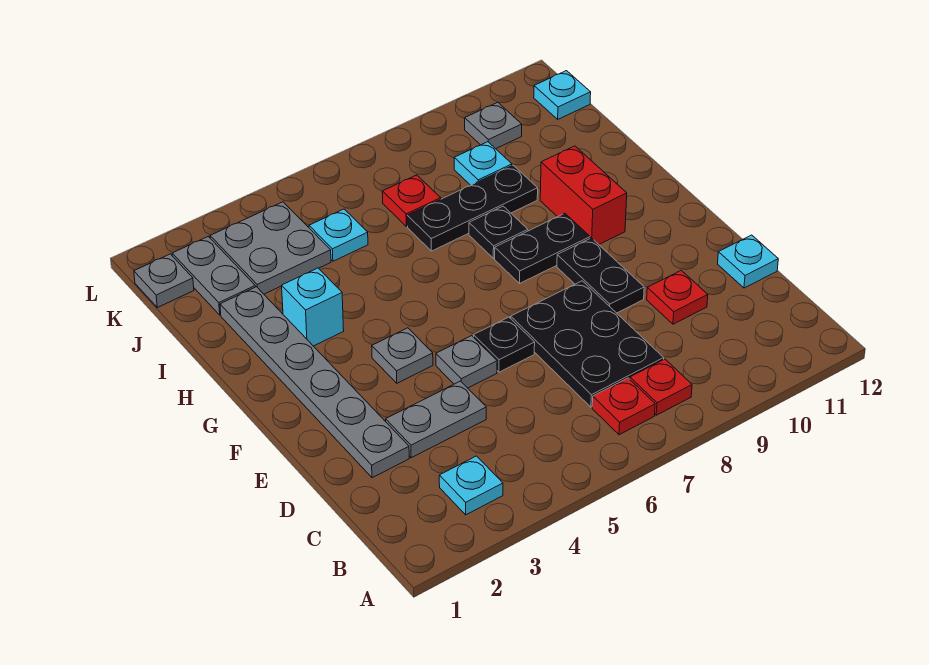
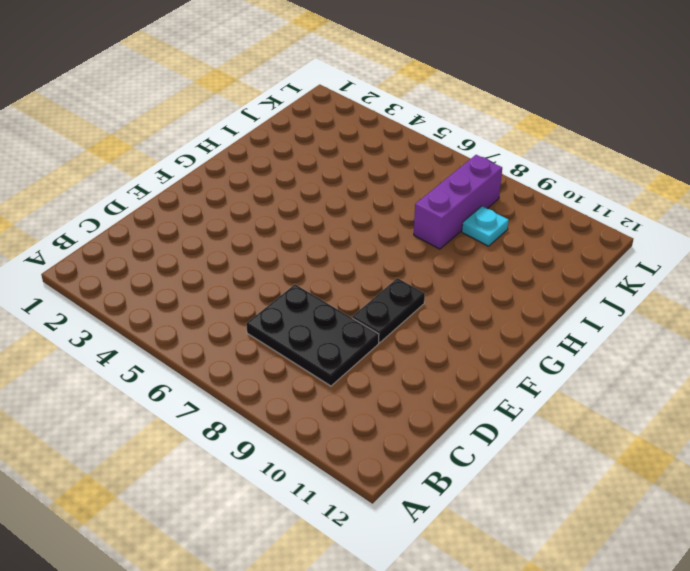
black 2x3 plate [246,285,379,386] -> black 2x3 plate turned to [511,281,664,407]
purple 1x3 brick [414,155,502,249] -> black 1x3 plate [407,165,538,251]
none -> cyan 1x1 plate [439,456,503,515]
none -> red 1x1 plate [592,378,655,435]
none -> red 1x1 plate [630,359,692,415]

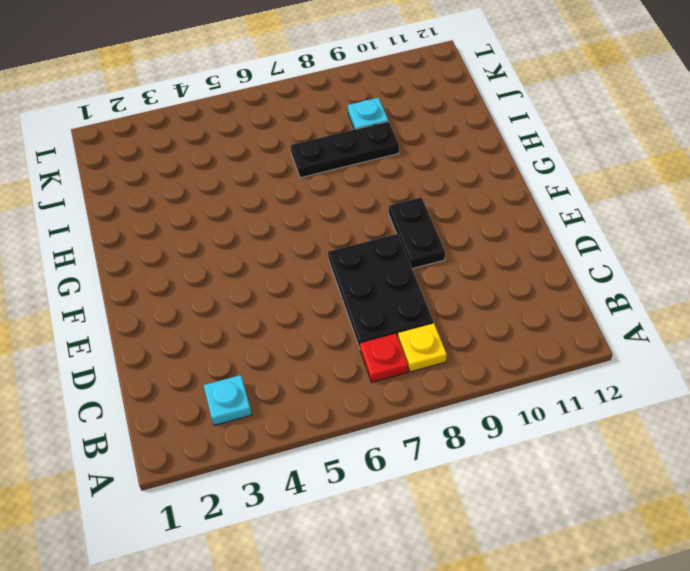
yellow 1x1 plate [398,323,447,372] -> red 1x1 plate [630,359,692,415]
none -> grey 1x6 plate [220,287,409,478]
none -> grey 1x2 plate [386,381,486,458]
none -> red 1x1 plate [647,270,708,324]

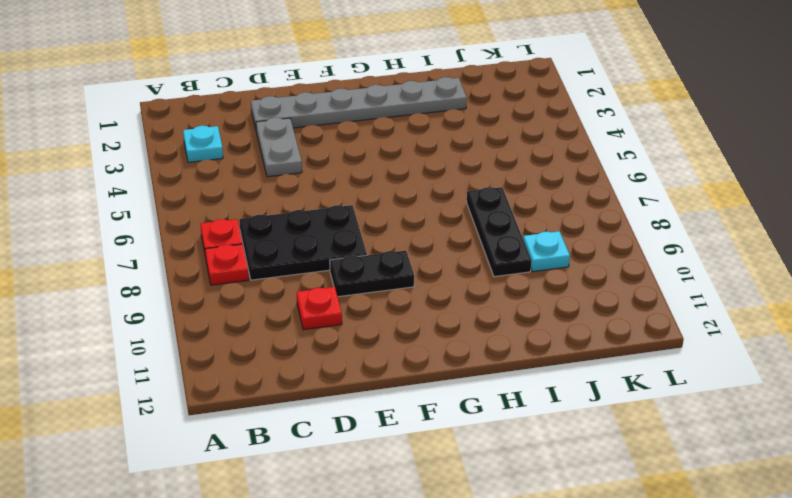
none -> cyan 1x1 plate [718,235,778,288]
none -> grey 1x1 plate [436,336,497,388]
none -> black 1x1 plate [474,317,535,372]

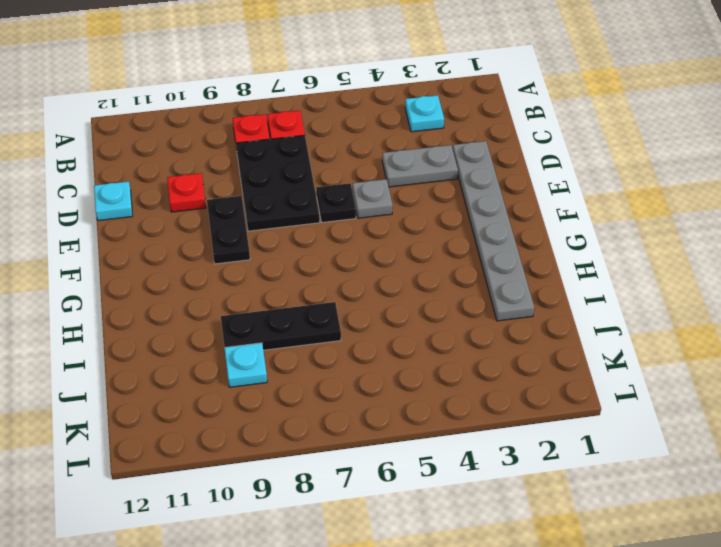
none -> grey 1x1 plate [372,328,433,383]
none -> black 1x2 plate [495,213,590,283]
none -> red 1x2 brick [540,146,627,244]

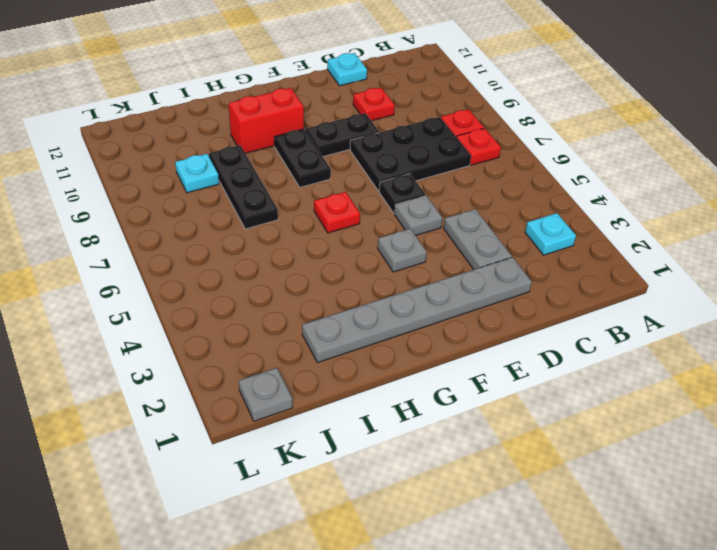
red 1x1 plate [314,192,360,233] -> red 1x1 plate moved to [382,175,441,226]
none -> cyan 1x1 brick [282,268,344,346]
none -> black 1x1 plate [469,206,528,258]
none -> grey 1x2 plate [172,237,255,315]

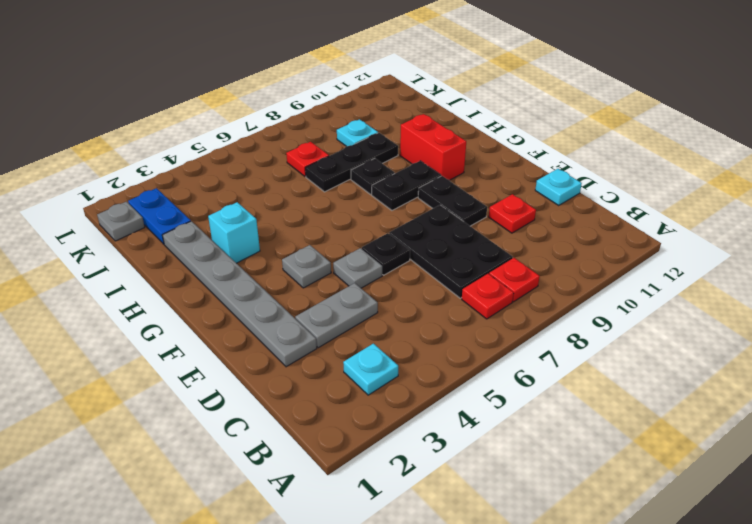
blue 1x2 plate [128,188,191,244] -> grey 1x2 plate [172,237,255,315]
none -> grey 2x2 plate [210,202,331,294]
none -> cyan 1x1 plate [309,209,368,261]
none -> grey 1x1 plate [465,102,522,149]

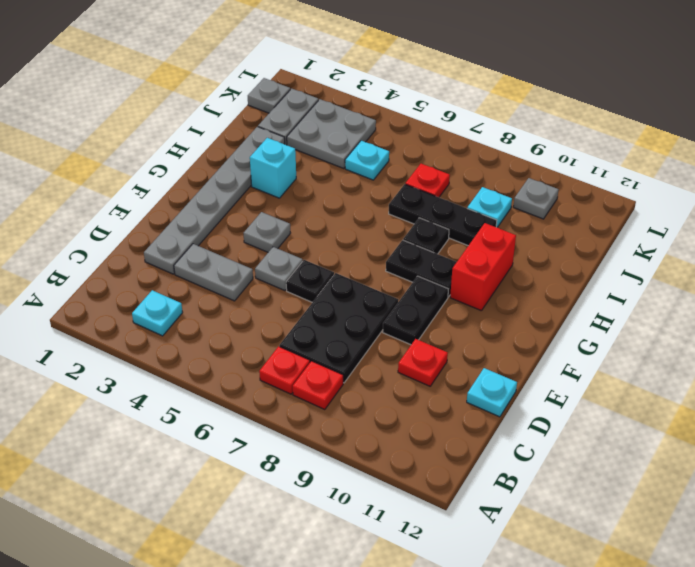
none -> cyan 1x1 plate [534,71,591,119]

